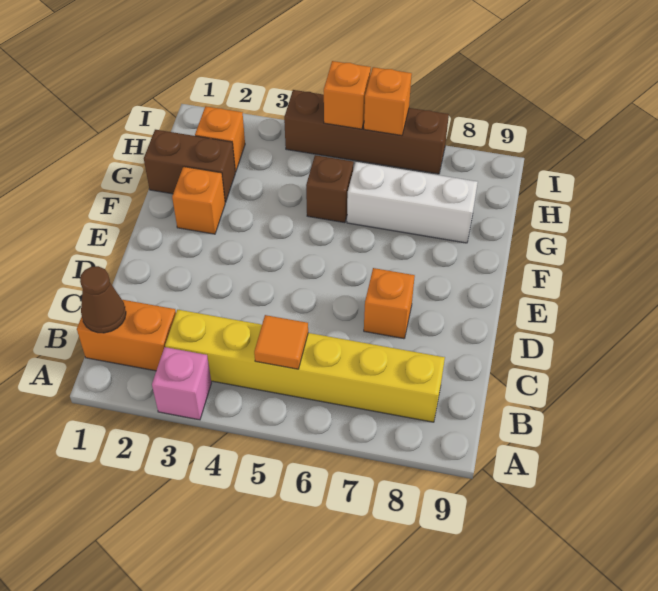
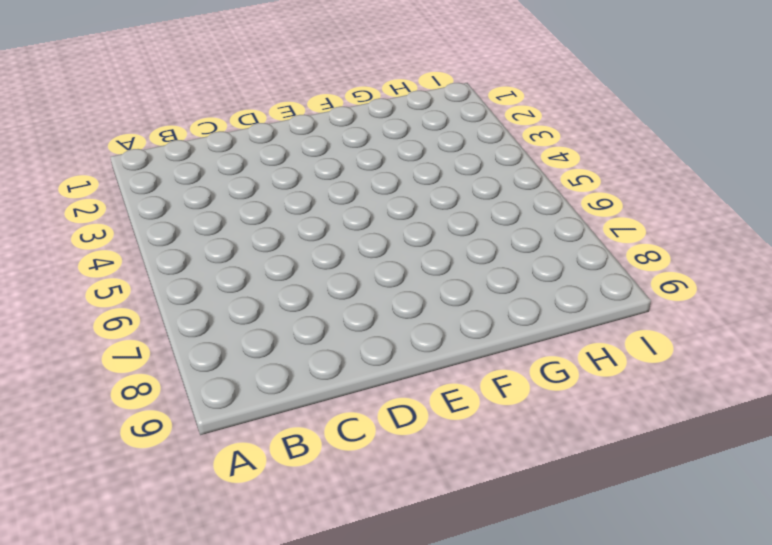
none -> pink 1x1 brick [152,347,211,420]
none -> orange 1x2 brick [77,300,176,371]
none -> yellow 1x6 brick [165,310,445,422]

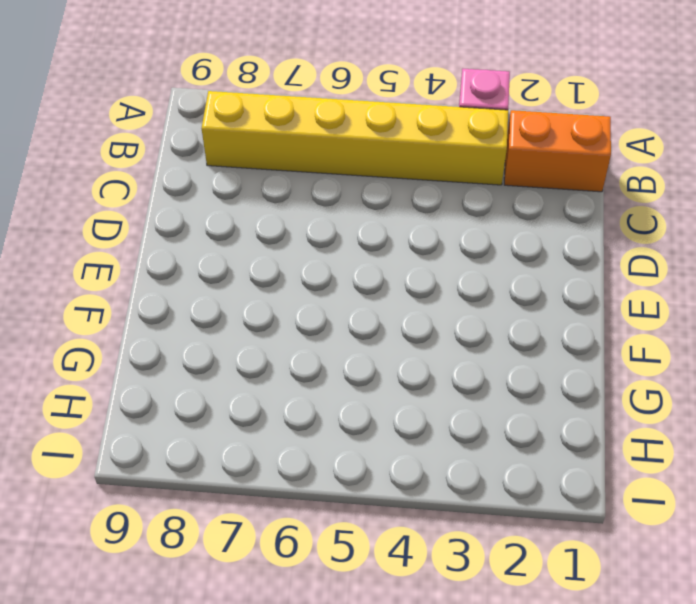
none -> orange 1x1 brick [364,268,415,339]
none -> orange 1x1 brick [172,167,225,234]
none -> brown 1x2 brick [144,130,235,203]

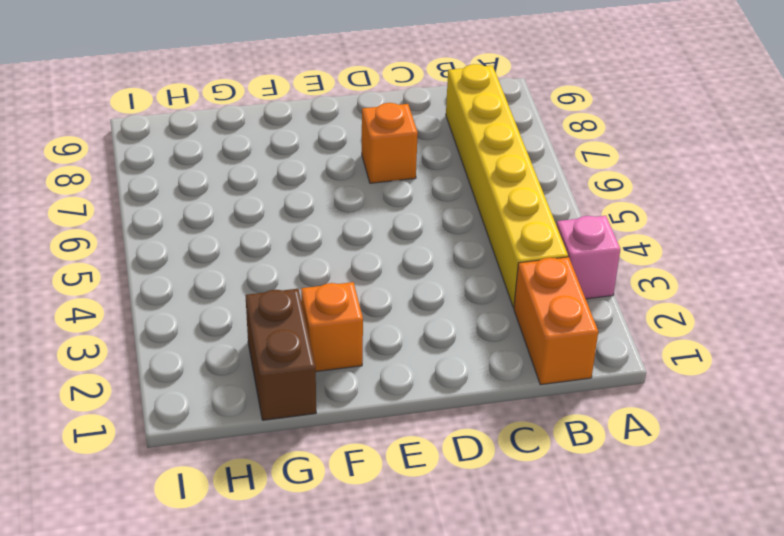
none -> brown 1x1 brick [306,155,354,223]
none -> white 1x3 brick [347,162,478,243]
none -> orange 1x1 brick [195,106,245,172]

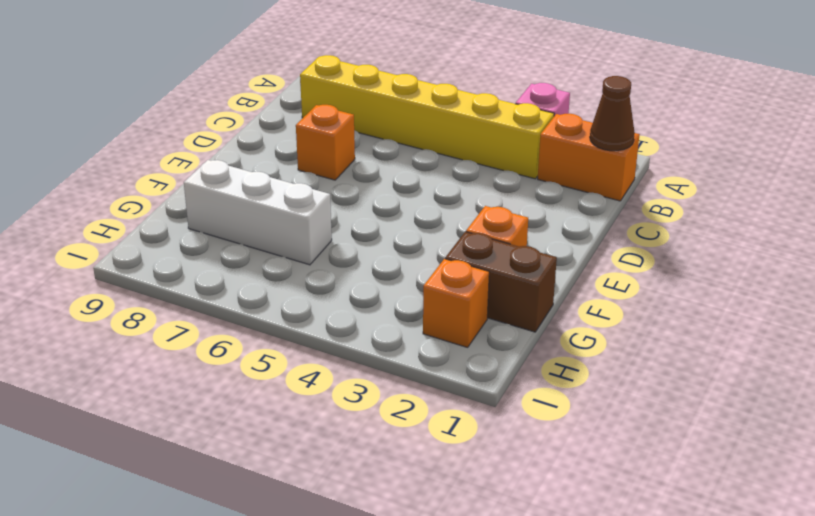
none -> brown 1x1 brick [306,155,354,223]
none -> brown 1x4 brick [284,90,449,174]
none -> orange 1x1 tile [254,315,308,369]

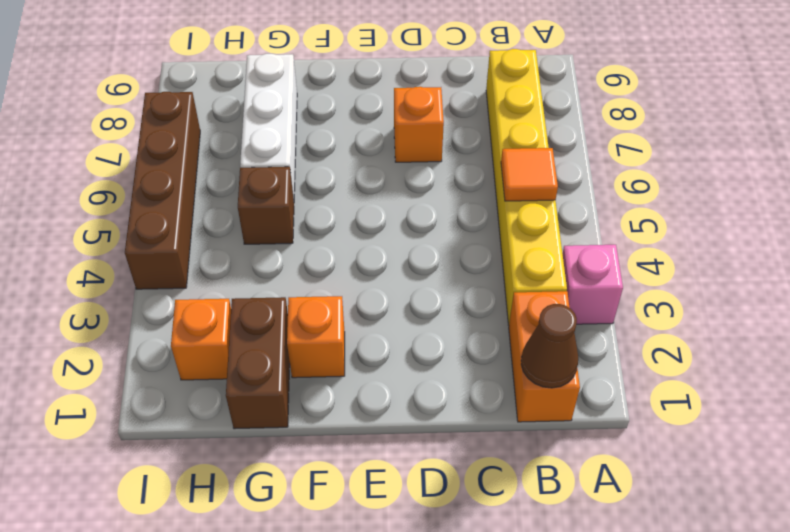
none -> orange 1x1 brick [324,61,371,129]
none -> orange 1x1 brick [364,67,412,136]

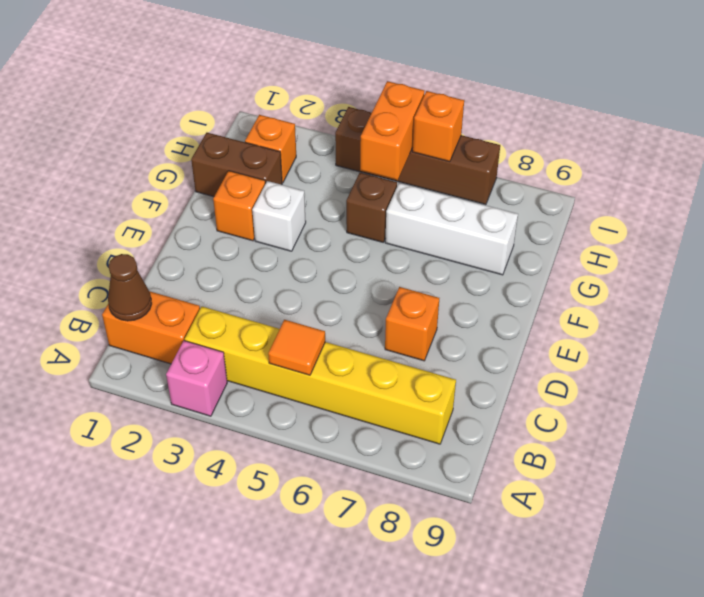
white 1x1 brick [252,181,306,251] -> none
orange 1x2 brick [360,81,424,180] -> orange 1x1 brick [324,61,371,129]

